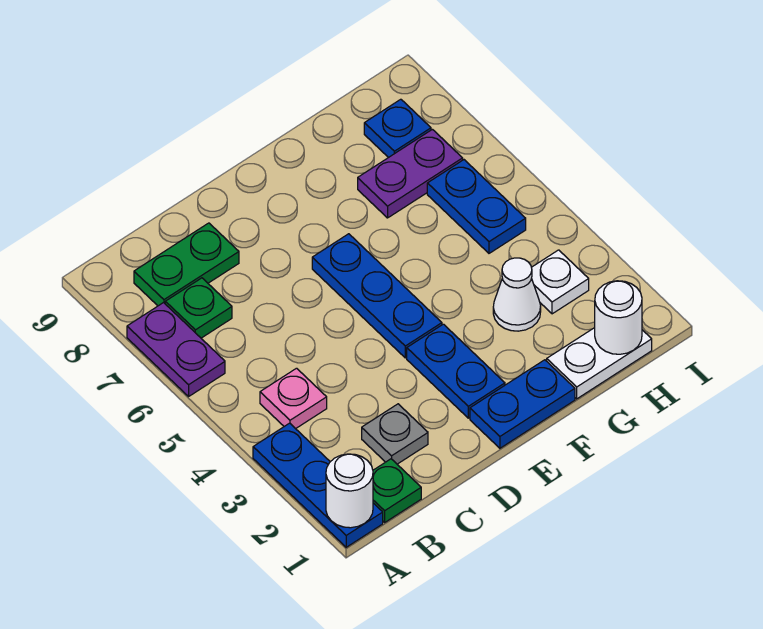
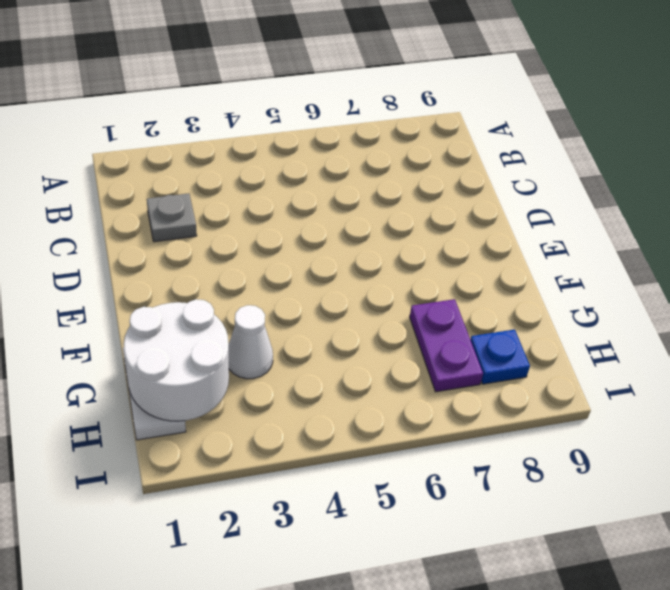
white 2x2 round brick [124,299,229,421] -> white 1x1 round brick [595,281,642,354]
none -> blue 1x3 plate [253,423,383,547]
none -> purple 1x2 plate [127,303,225,396]
none -> green 1x1 plate [373,459,421,522]

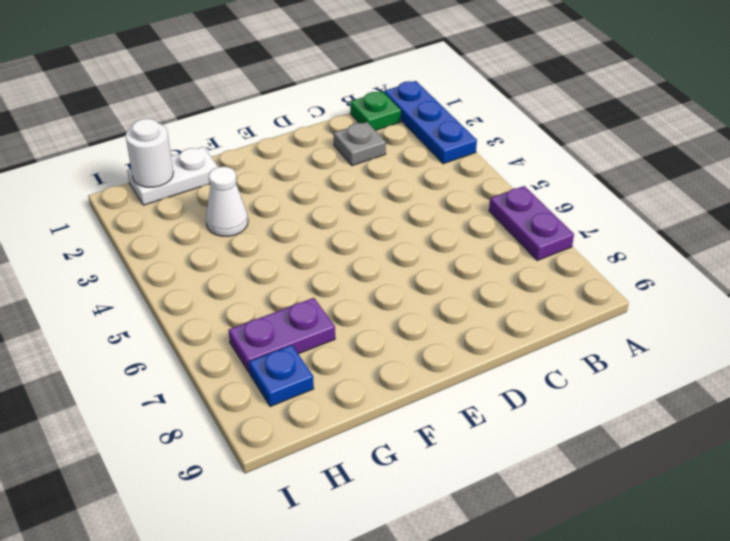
none -> pink 1x1 plate [260,368,327,429]
none -> green 1x1 plate [165,278,232,338]
none -> green 1x2 plate [134,223,239,306]

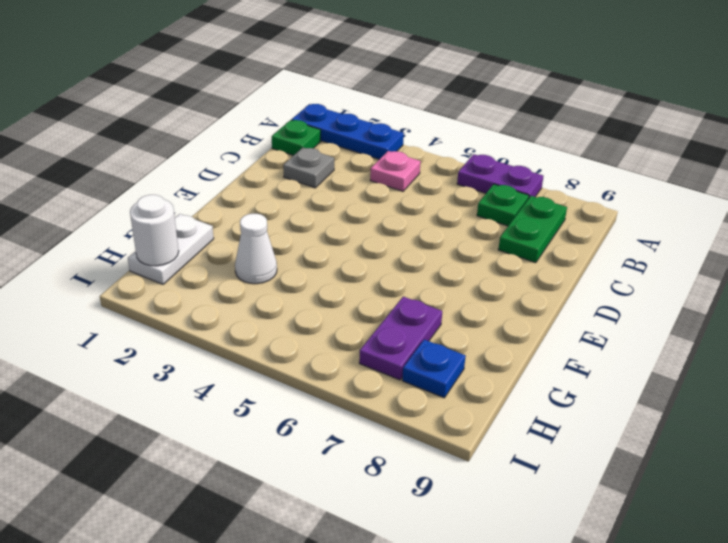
none -> blue 1x2 plate [470,360,575,448]
none -> blue 1x2 plate [407,324,505,418]
none -> blue 1x3 plate [312,234,442,358]

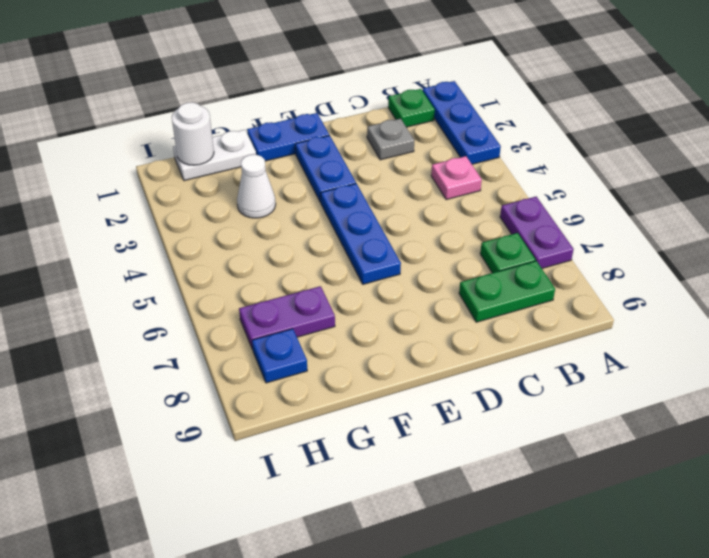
none -> white 1x1 plate [531,250,589,314]
none -> blue 1x2 plate [427,160,526,253]
none -> white 1x1 round brick [326,454,373,528]

